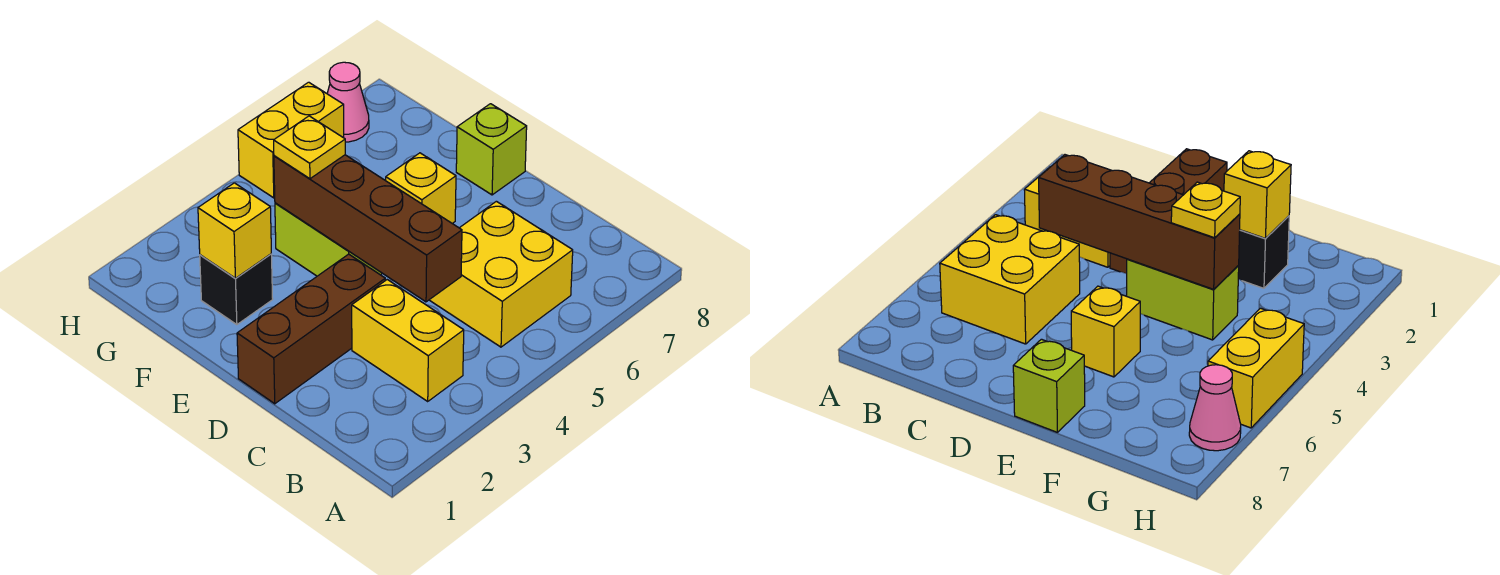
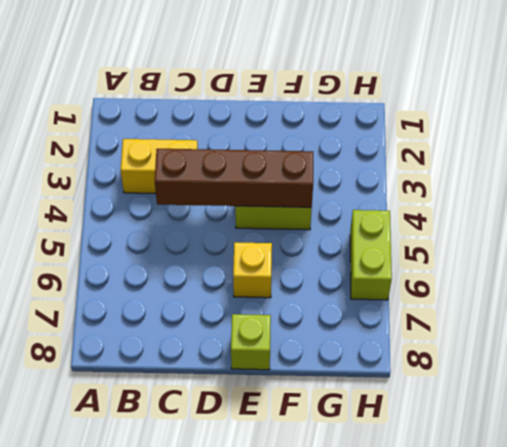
lime 1x2 brick [350,210,392,300] -> yellow 1x2 brick [238,82,344,198]
none -> yellow 2x2 brick [430,201,573,347]
none -> brown 1x3 brick [237,254,385,404]
none -> black 1x1 brick [200,254,273,325]

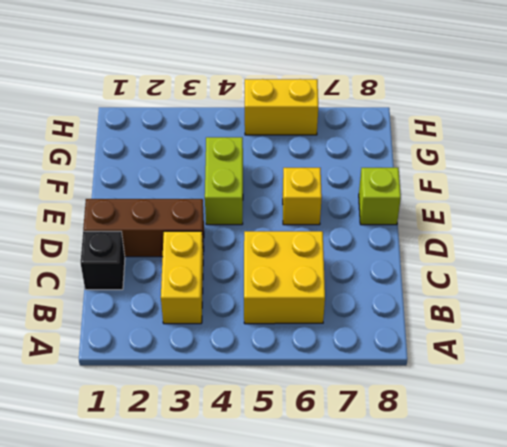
black 1x1 brick [81,231,125,290] -> black 1x1 brick moved to [200,254,273,325]
none -> pink 1x1 cone [327,62,369,142]
none -> brown 1x4 brick [274,155,462,302]
none -> yellow 1x1 brick [198,183,271,279]

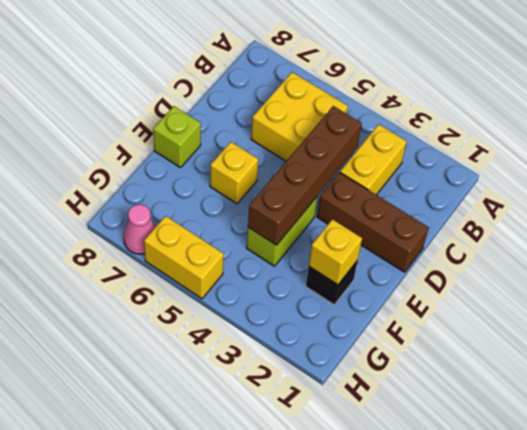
none -> yellow 1x1 plate [274,116,345,179]

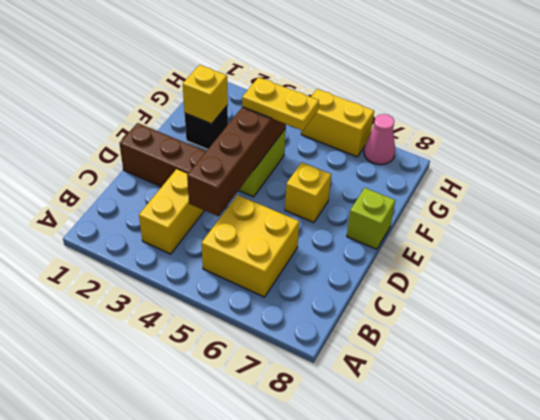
yellow 1x2 plate [242,77,319,131] -> yellow 1x1 plate [274,116,345,179]

